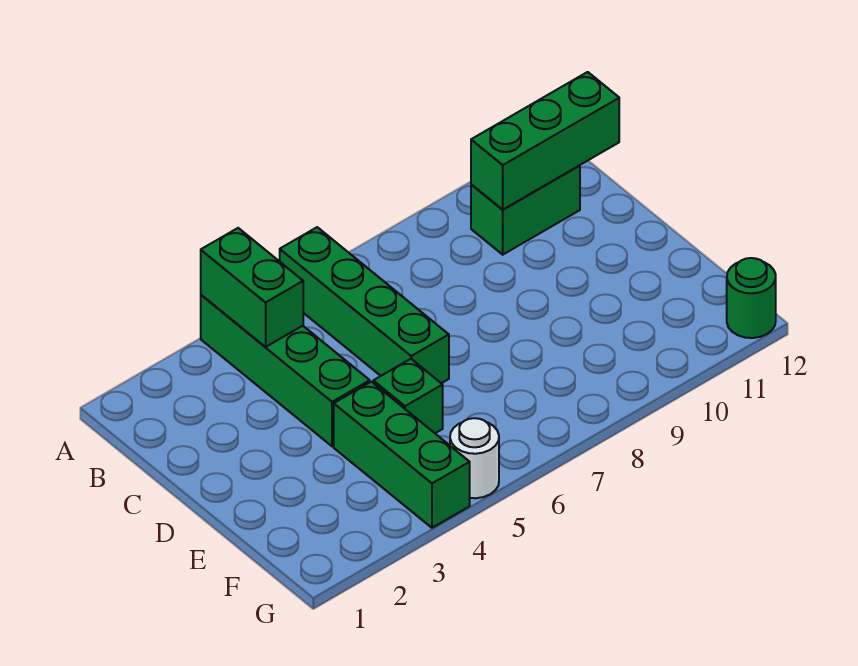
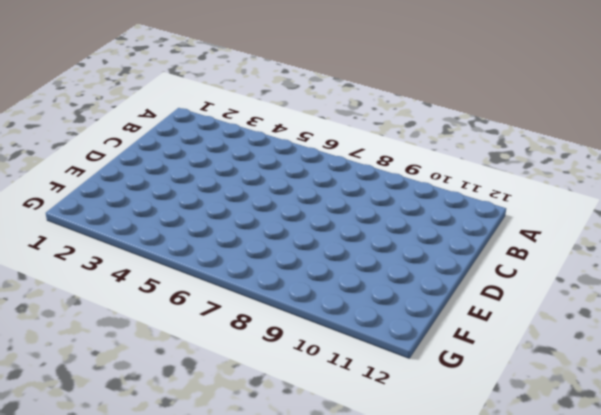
none -> green 1x4 brick [201,295,370,446]
none -> green 1x4 brick [280,227,449,383]

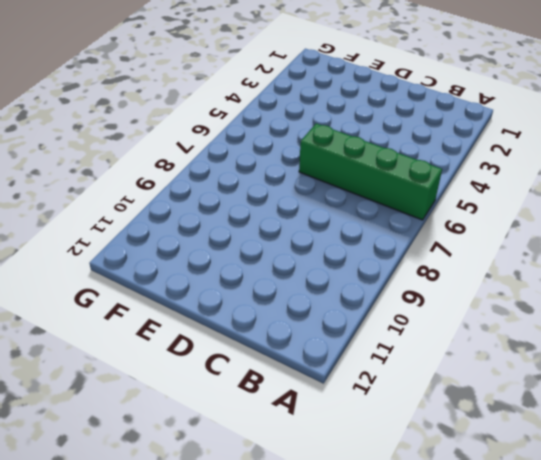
none -> green 1x4 brick [201,295,370,446]
none -> green 1x2 brick [471,166,580,255]

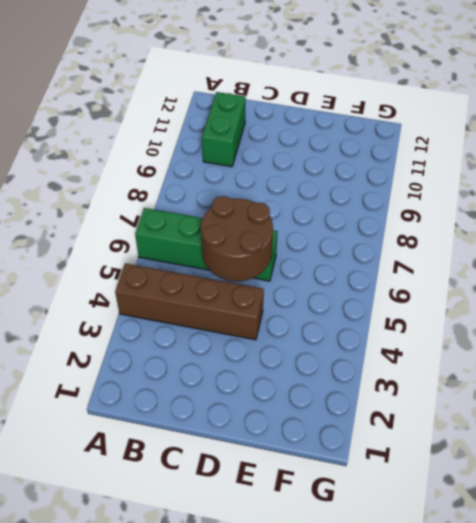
brown 1x4 brick [115,263,264,340] -> green 1x4 brick [201,295,370,446]
brown 2x2 round brick [201,196,273,281] -> none
none -> green 1x3 brick [334,382,470,528]
none -> green 1x1 brick [373,359,443,433]

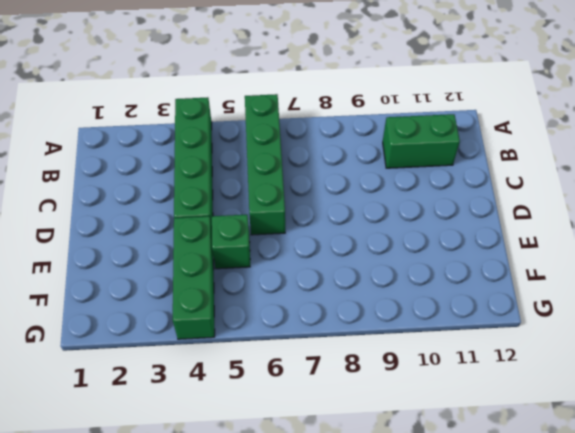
none -> white 1x1 round brick [450,418,499,498]
none -> green 1x1 round brick [727,258,776,338]

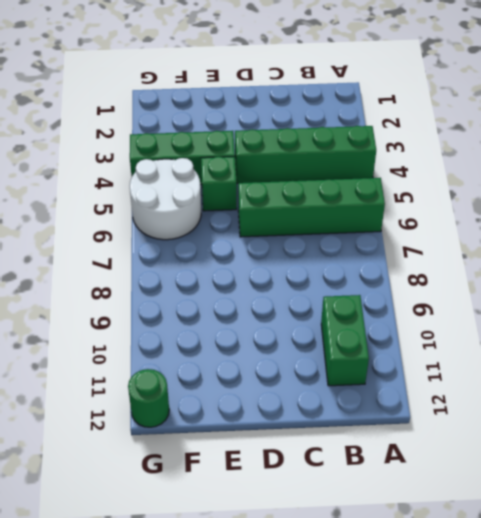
white 2x2 round brick [130,158,201,240] -> white 1x1 round brick [450,418,499,498]
none -> green 1x2 brick [201,228,303,347]
none -> green 1x3 brick [471,72,619,209]

